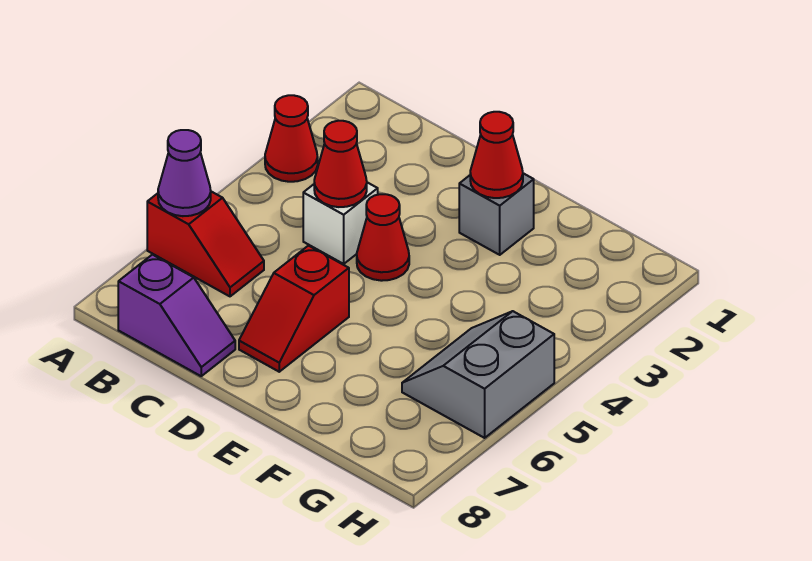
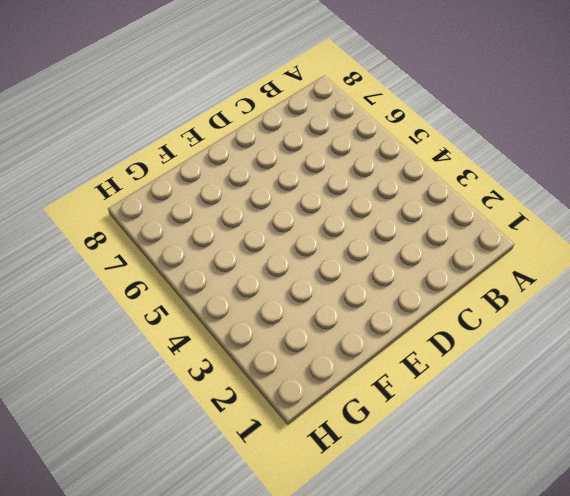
none -> red 1x1 cone [265,95,318,182]
none -> red 1x2 slope [147,192,264,296]

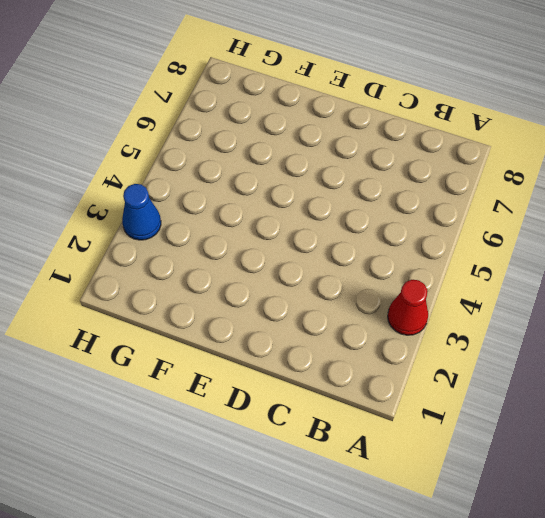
blue 1x1 cone [122,184,161,240] -> none
none -> red 1x2 slope [147,192,264,296]
none -> purple 1x2 slope [118,255,235,376]

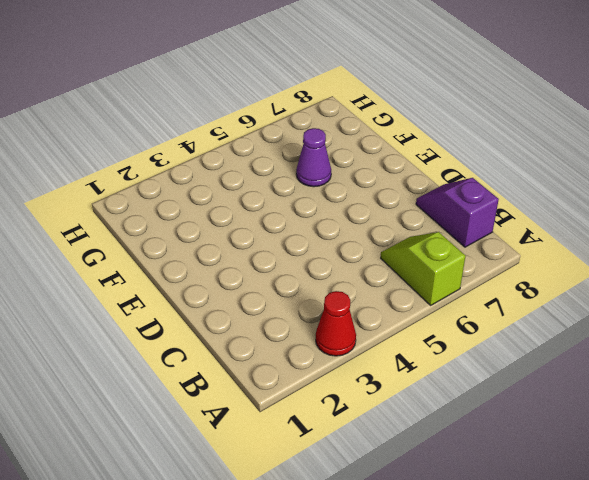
lime 1x2 slope [381,232,465,305] -> red 1x2 slope [147,192,264,296]
purple 1x1 cone [296,128,331,187] -> purple 1x1 cone moved to [158,130,211,216]
none -> white 1x1 brick [303,182,378,264]
none -> red 1x1 cone [357,194,409,281]

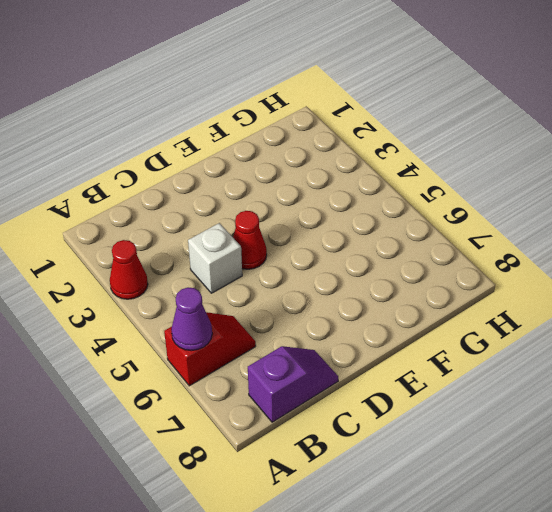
none -> red 1x2 slope [239,246,349,372]
none -> grey 1x1 brick [459,173,534,255]

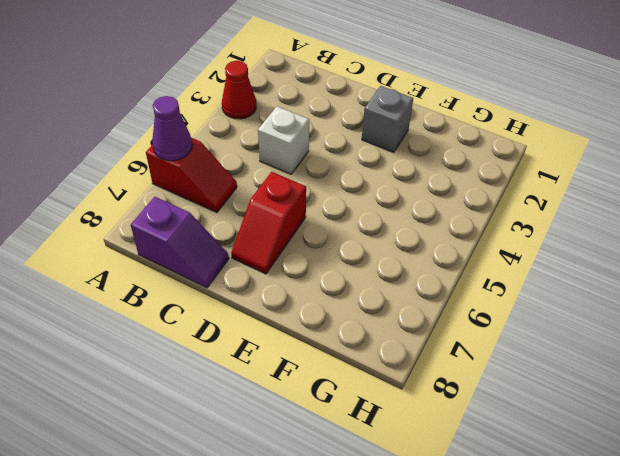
none -> red 1x1 cone [357,194,409,281]
none -> grey 2x2 slope [402,311,554,438]

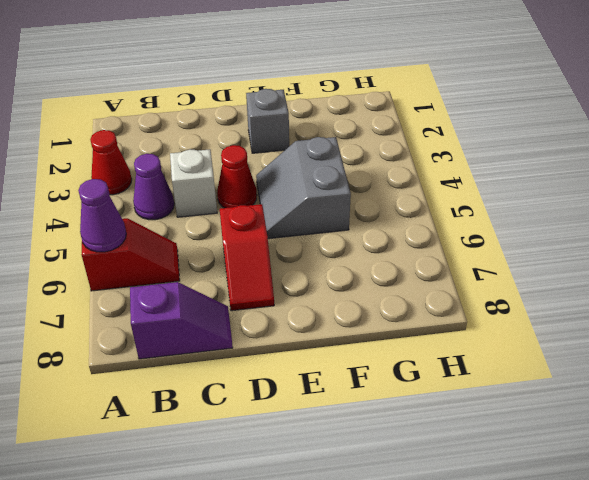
purple 1x1 cone [133,154,174,220] -> none
grey 2x2 slope [256,137,351,239] -> grey 2x2 slope moved to [402,311,554,438]
none -> red 1x1 cone [314,121,367,207]
none -> red 1x1 cone [470,112,523,198]

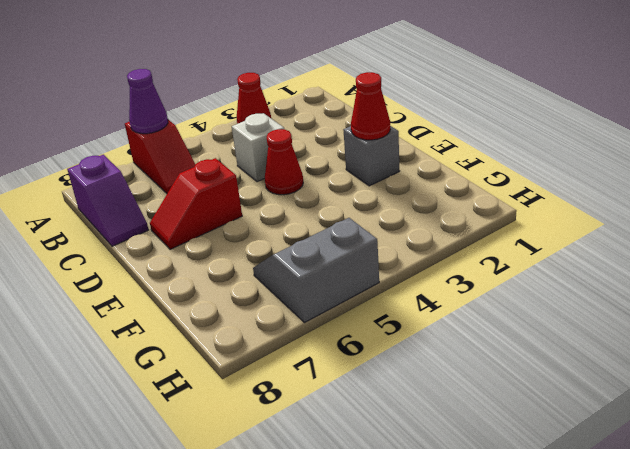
none -> red 1x1 cone [314,121,367,207]

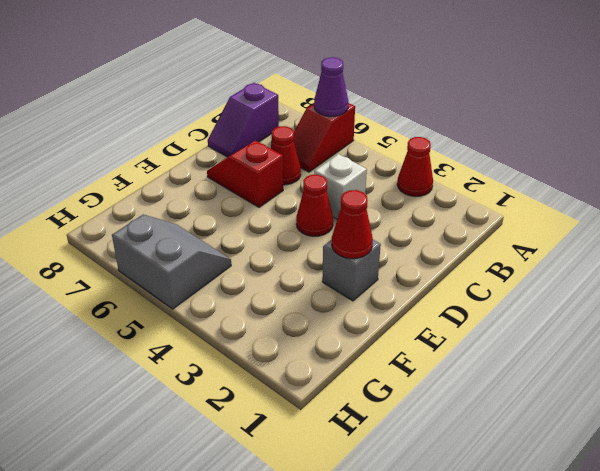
red 1x1 cone [271,126,301,185] -> red 1x1 cone moved to [314,121,367,207]

